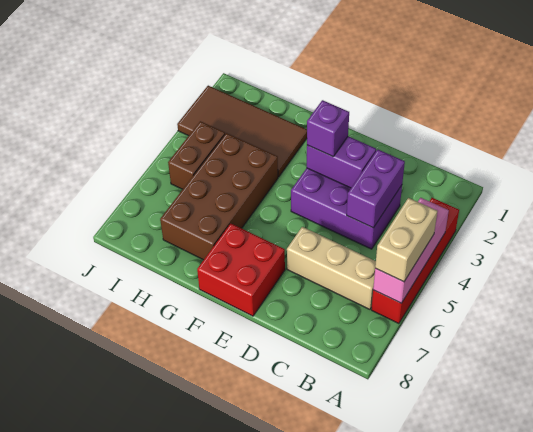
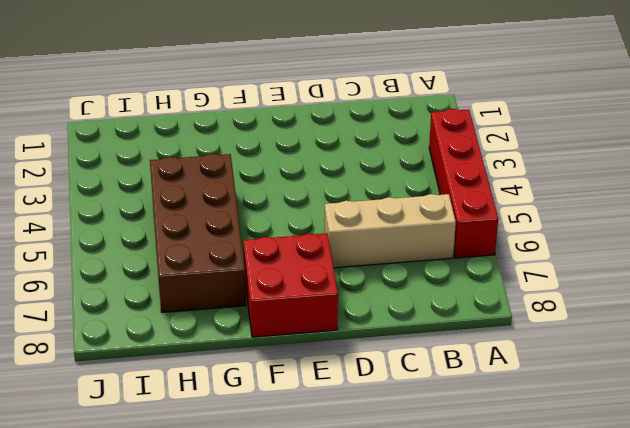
none -> purple 2x3 brick [291,168,402,249]
none -> brown 2x4 tile [177,86,307,177]
none -> brown 1x2 brick [168,121,225,189]

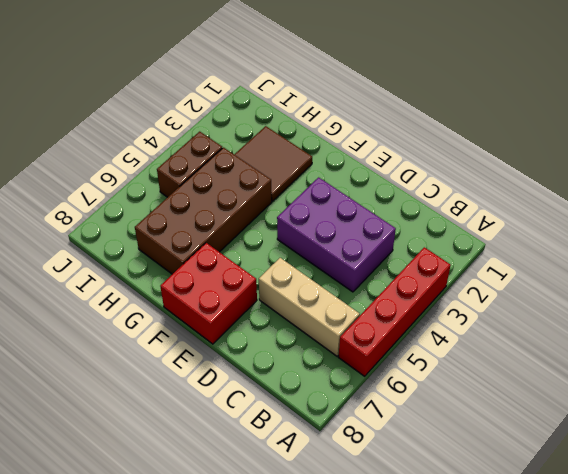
brown 2x2 tile [234,126,312,201] -> brown 2x4 tile [177,86,307,177]
none -> pink 1x3 brick [373,198,449,303]
none -> purple 1x2 brick [347,150,405,228]
none -> purple 1x2 brick [307,136,376,188]

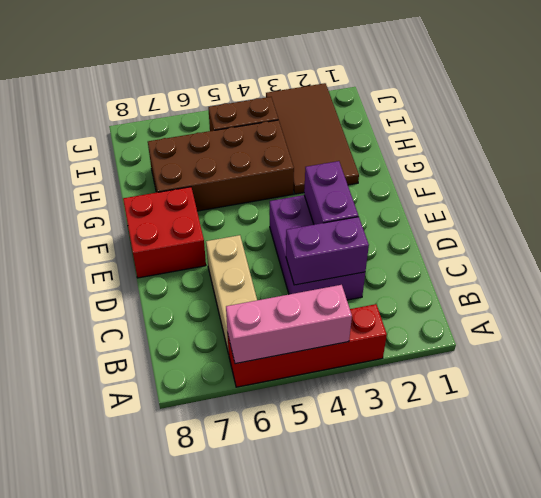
none -> tan 1x2 brick [375,198,437,282]
none -> purple 1x1 brick [307,100,349,157]

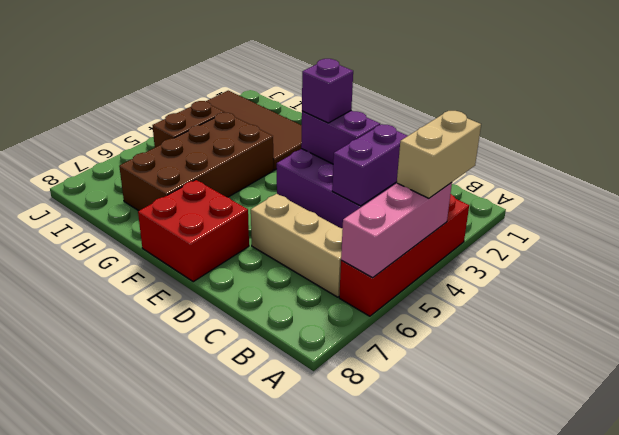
tan 1x2 brick [397,111,481,198] -> tan 1x2 brick moved to [375,198,437,282]

